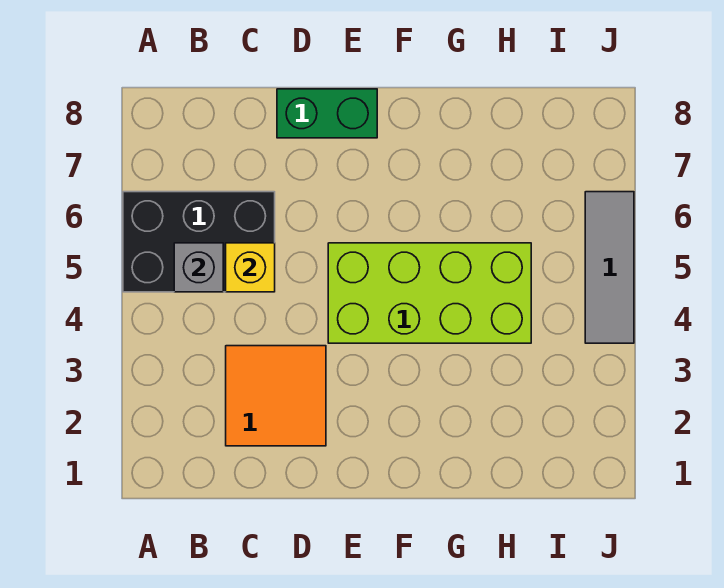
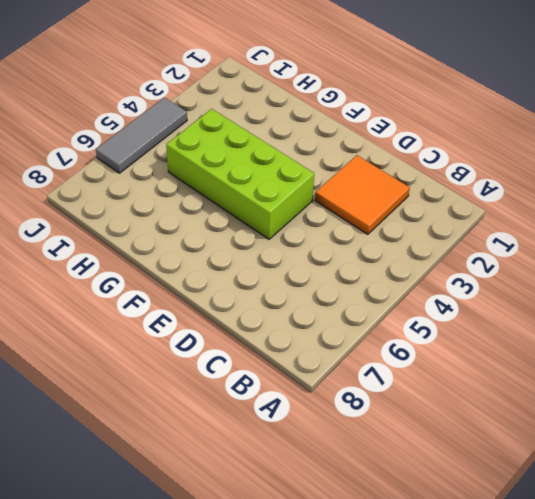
none -> black 2x3 brick [123,192,275,292]
none -> green 1x2 brick [277,89,377,138]

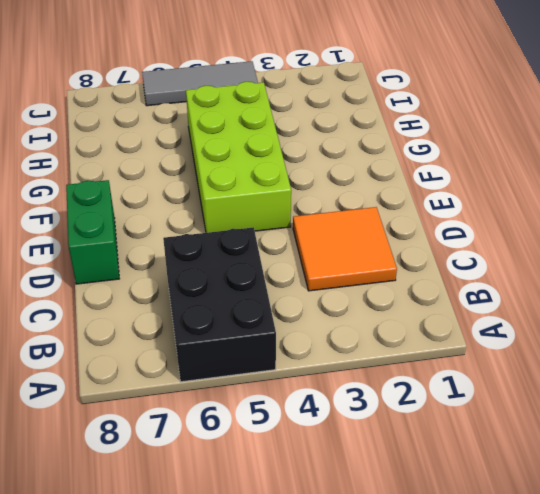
none -> grey 1x1 brick [174,243,223,292]
none -> yellow 1x1 brick [226,243,275,292]

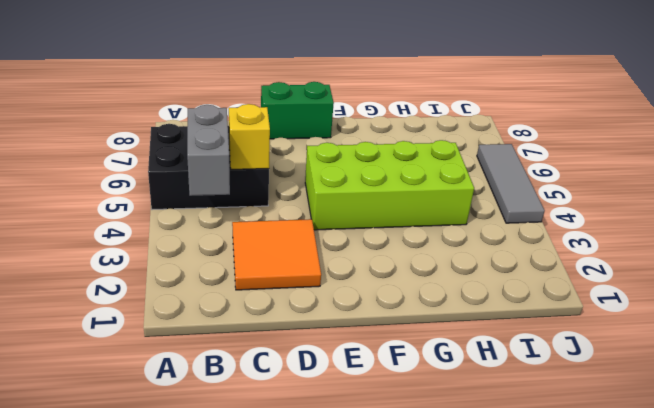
grey 1x2 brick [187,105,230,196] -> grey 1x1 brick [174,243,223,292]

